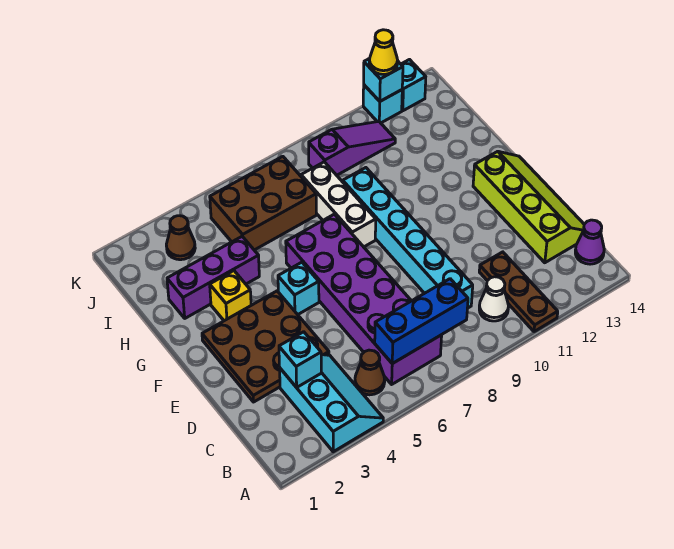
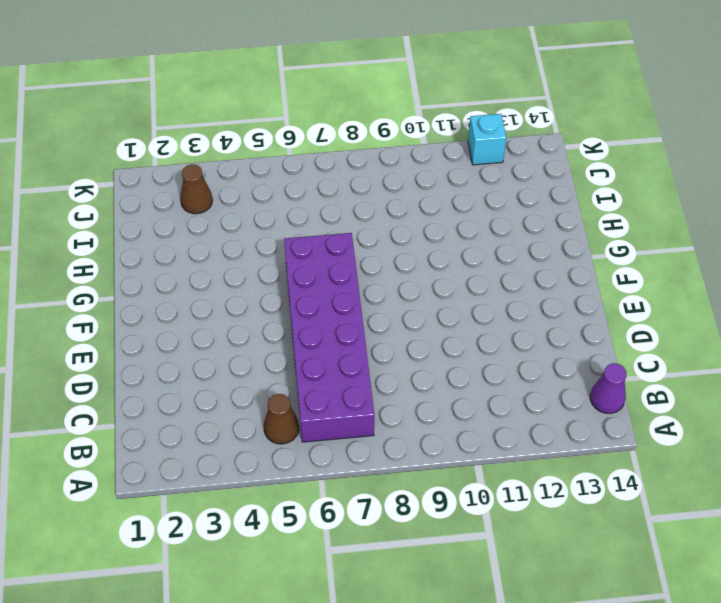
none -> cyan 2x3 slope [280,355,383,452]
none -> brown 1x3 plate [479,252,558,332]
none -> white 1x1 cone [479,277,509,321]

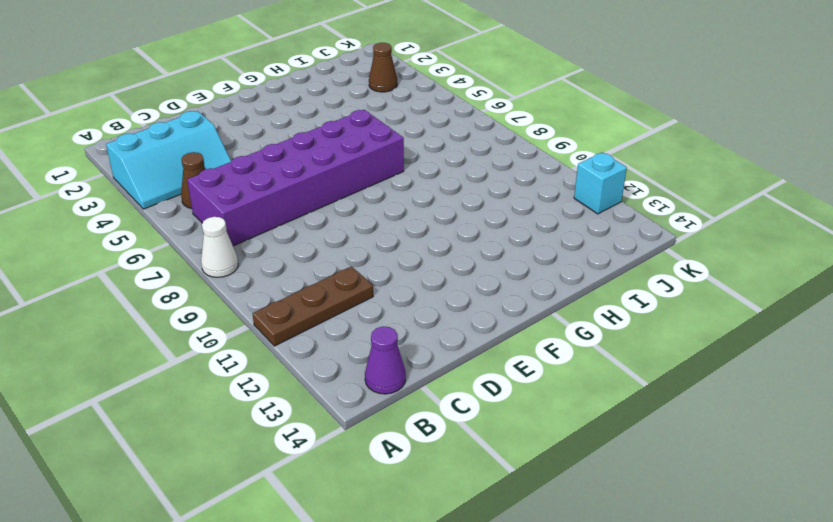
white 1x1 cone [201,217,238,277] -> white 1x1 cone moved to [479,277,509,321]
none -> cyan 1x6 brick [343,168,473,308]
none -> lime 2x4 slope [473,151,584,263]
none -> brown 3x3 plate [202,291,329,402]

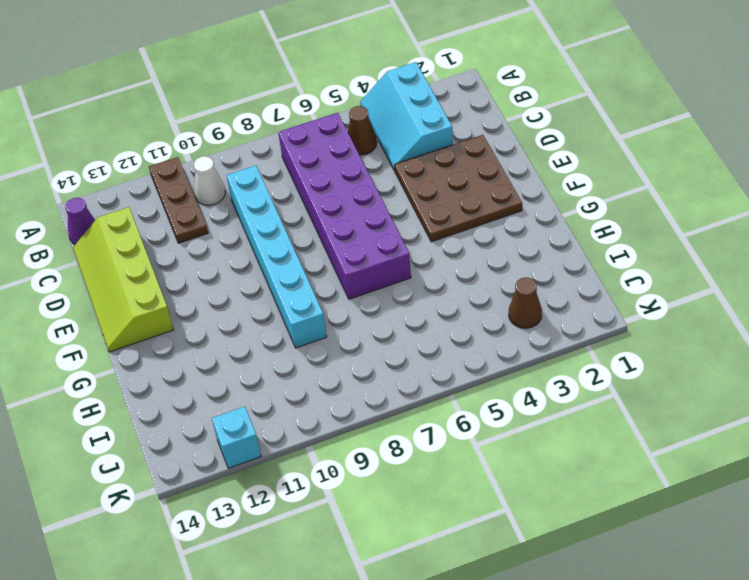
none -> cyan 1x1 brick [278,262,319,315]
none -> yellow 1x1 brick [210,271,251,321]
none -> white 1x3 brick [301,162,376,247]

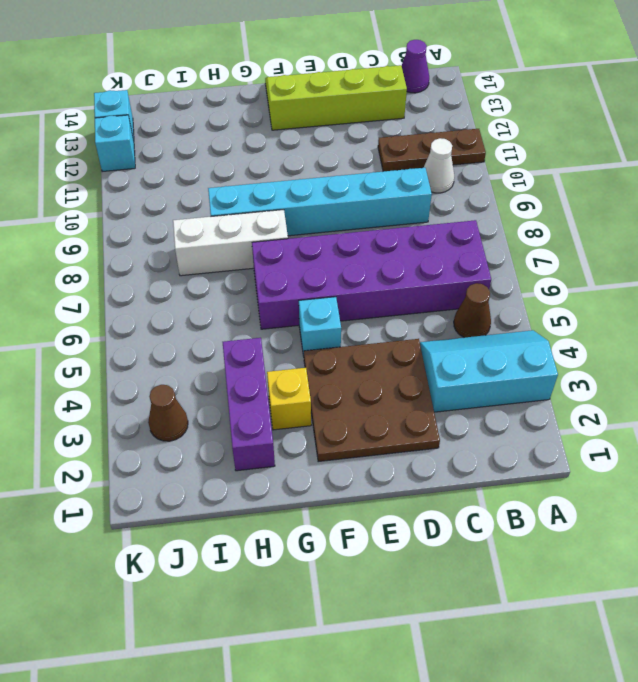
none -> brown 2x3 brick [210,156,316,250]
none -> purple 1x3 slope [309,121,395,175]
none -> blue 1x3 brick [375,279,468,364]

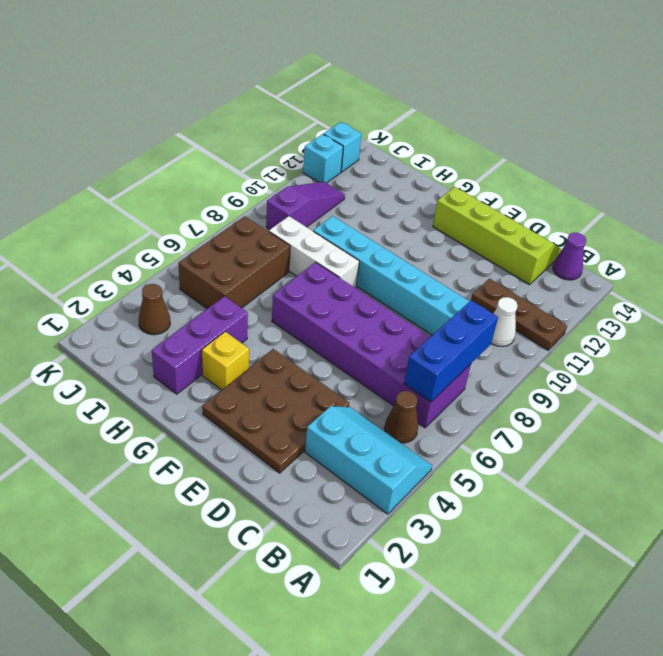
none -> cyan 1x1 brick [278,262,319,315]
none -> cyan 1x1 brick [279,332,321,387]
none -> cyan 1x1 brick [364,58,403,101]

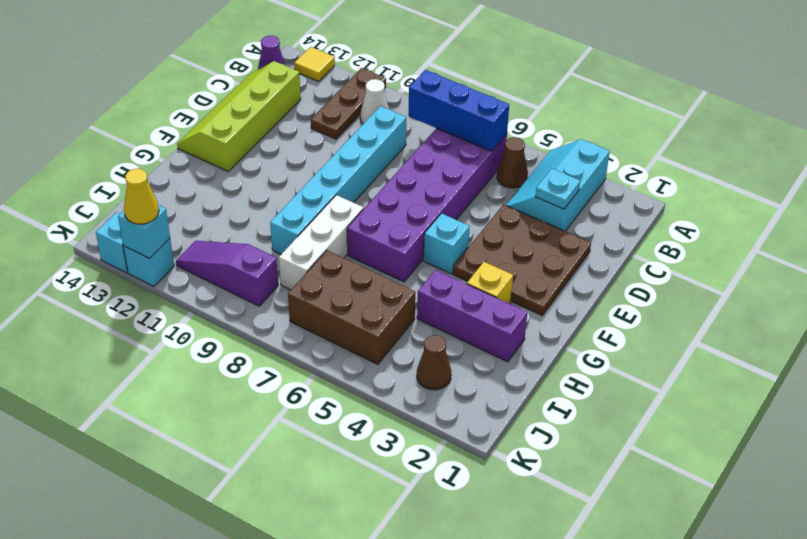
yellow 1x1 tile [294,47,335,82] -> none
cyan 1x1 plate [535,169,580,209] -> cyan 1x1 brick [279,332,321,387]

